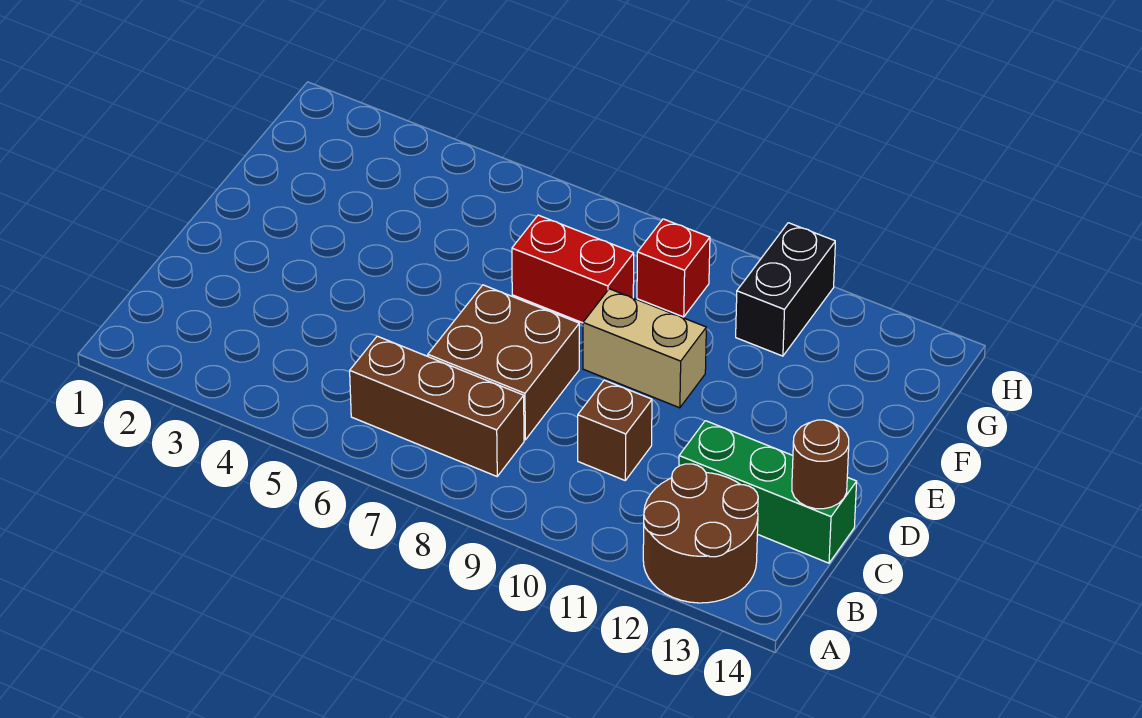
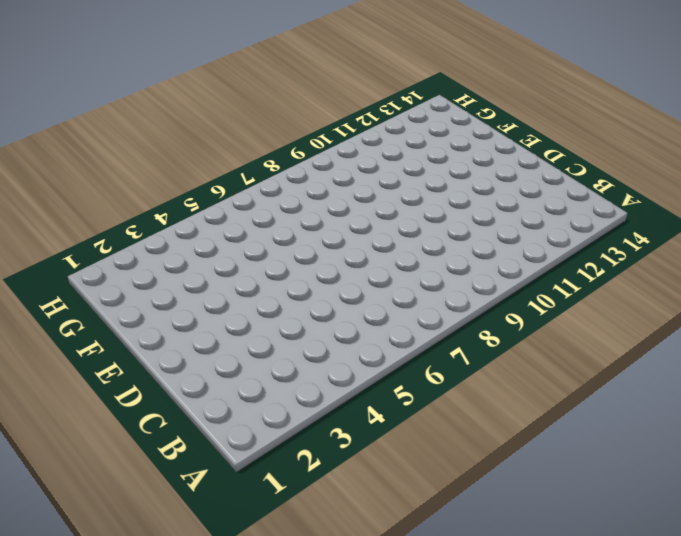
none -> brown 2x2 round brick [643,464,758,603]
none -> brown 1x3 brick [350,336,524,476]

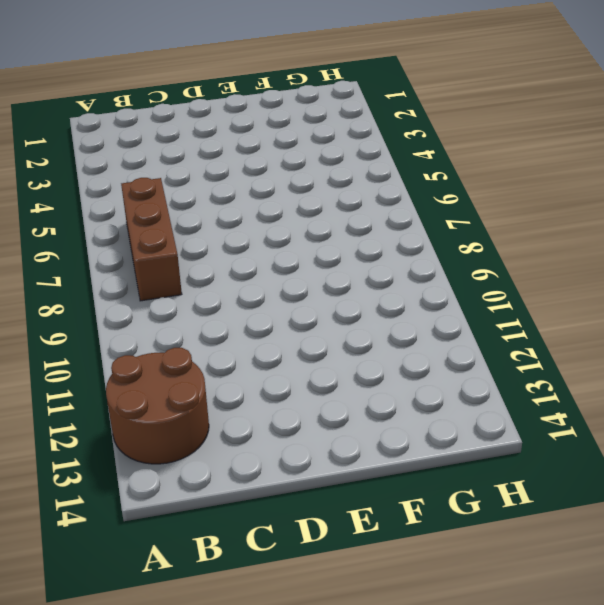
none -> brown 2x2 brick [428,285,579,440]
none -> brown 1x1 brick [578,380,652,480]

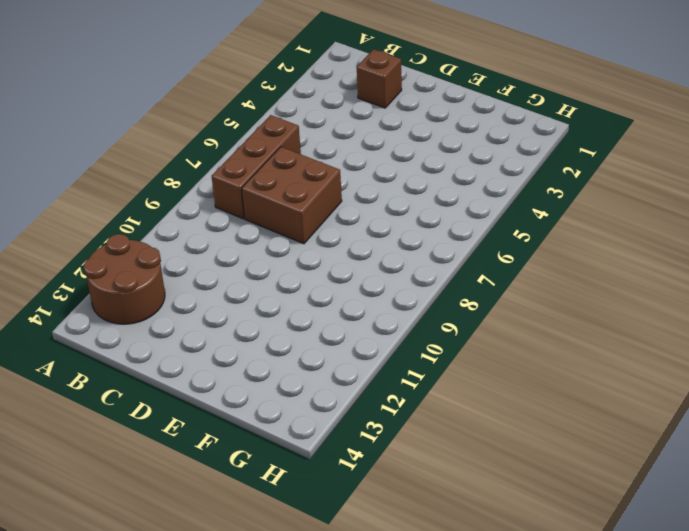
brown 1x1 brick [357,49,402,108] -> brown 1x1 brick moved to [578,380,652,480]
none -> green 1x3 brick [679,421,857,563]
none -> tan 1x2 brick [583,289,706,408]

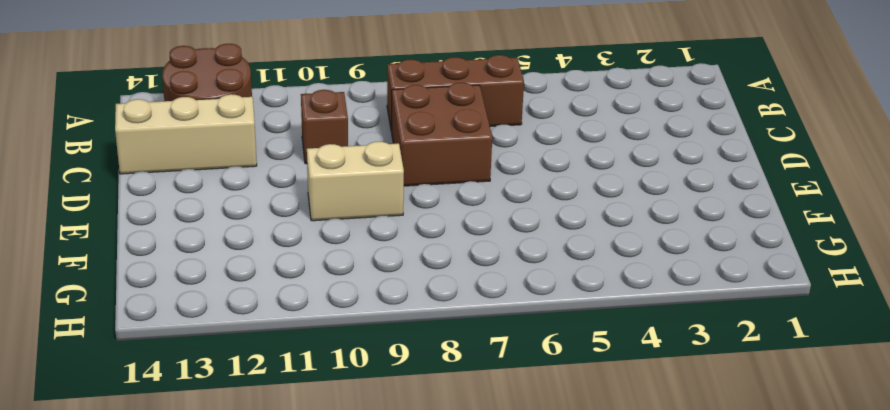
tan 1x3 brick [115,94,257,174] -> green 1x3 brick [679,421,857,563]
none -> red 1x2 brick [512,215,634,323]
none -> red 1x1 brick [637,219,710,317]

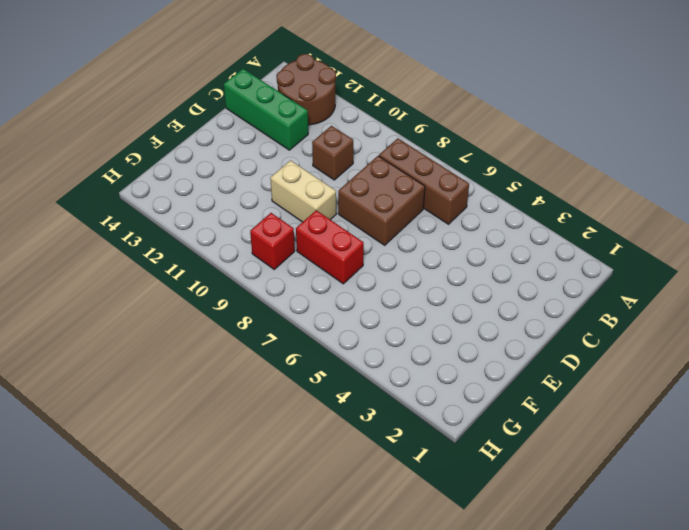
none -> black 1x2 brick [736,223,835,356]
none -> brown 1x1 round brick [792,420,849,509]

